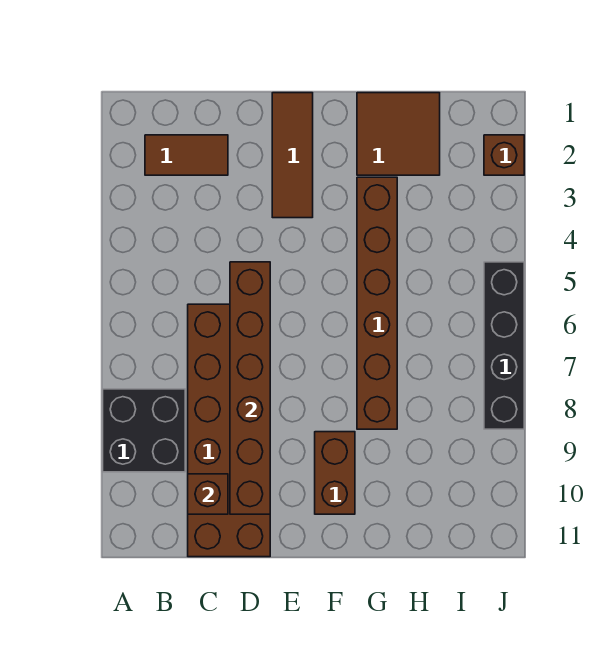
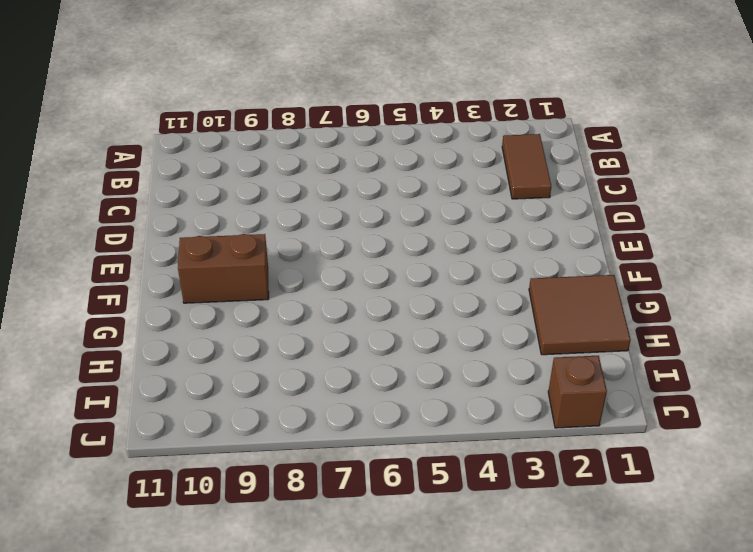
none -> black 2x2 brick [103,389,185,472]
none -> brown 2x6 brick [188,304,270,557]

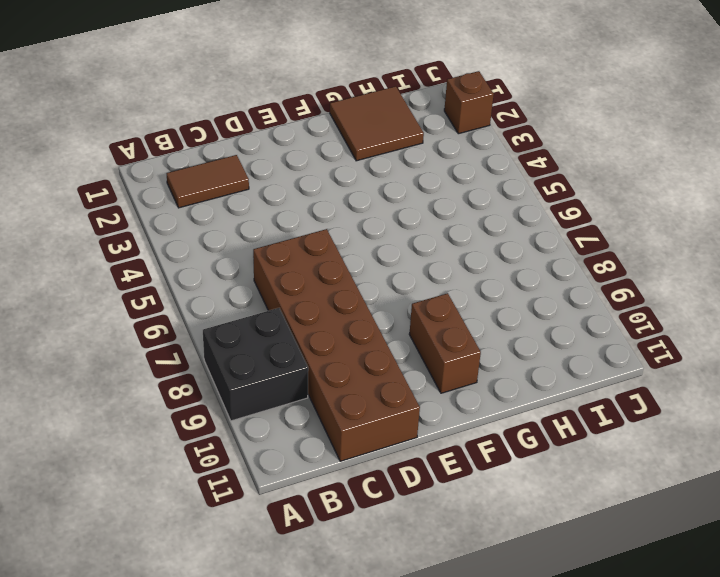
none -> brown 1x3 tile [272,93,313,218]
none -> brown 1x6 brick [357,177,397,429]

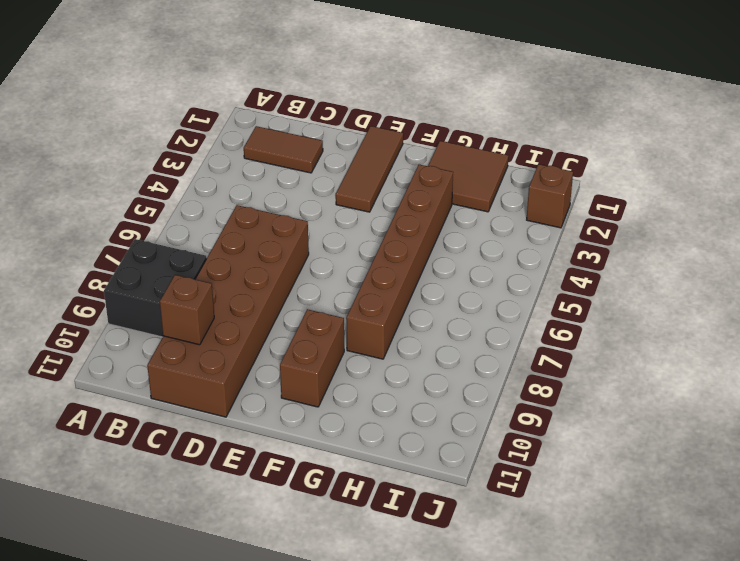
none -> black 1x4 brick [484,262,524,429]
none -> brown 1x6 brick [230,262,270,514]

